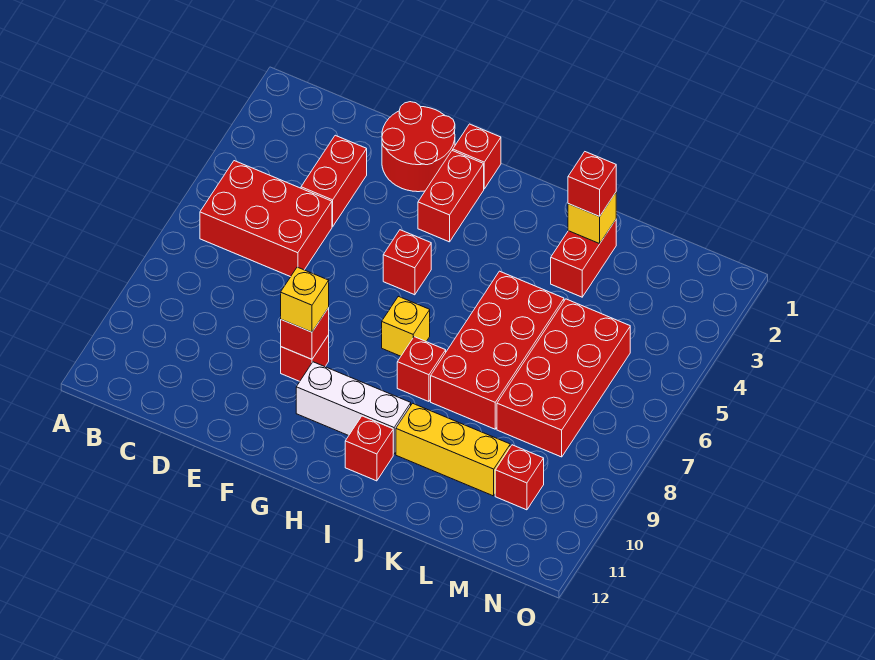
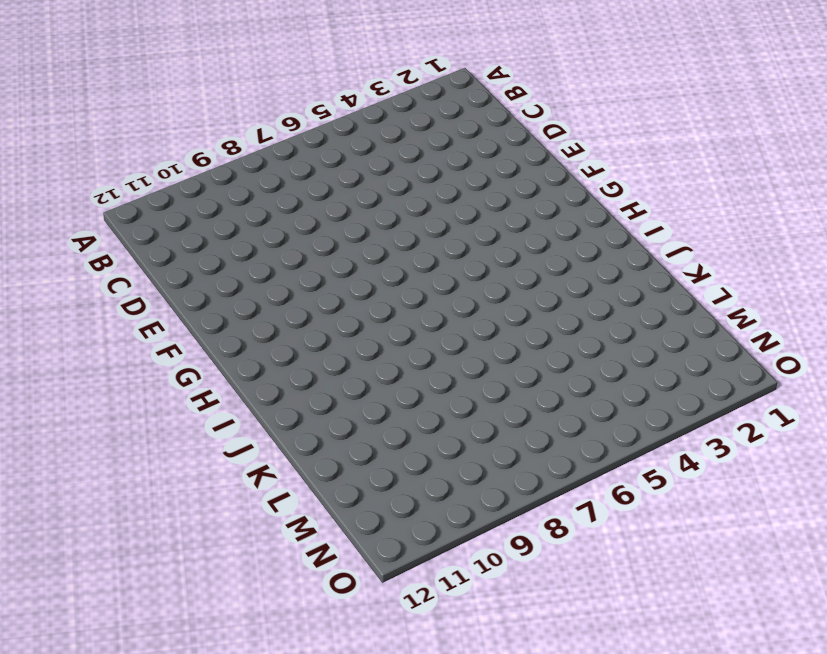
none -> red 2x3 brick [200,161,332,277]
none -> red 1x2 brick [301,135,367,227]
none -> red 2x2 round brick [382,102,455,192]

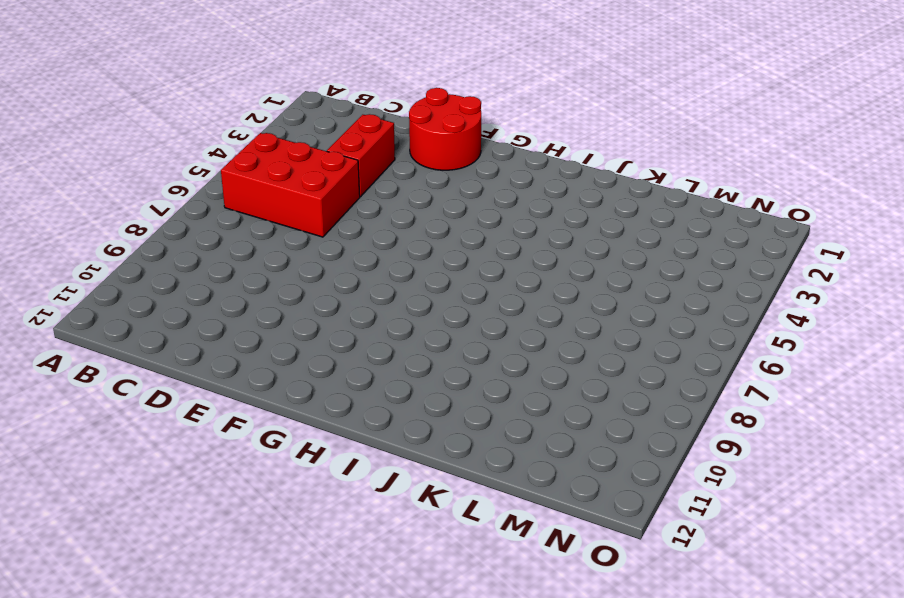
none -> red 1x1 brick [281,335,329,381]
none -> red 1x1 brick [453,124,501,189]
none -> red 1x2 brick [418,150,484,242]

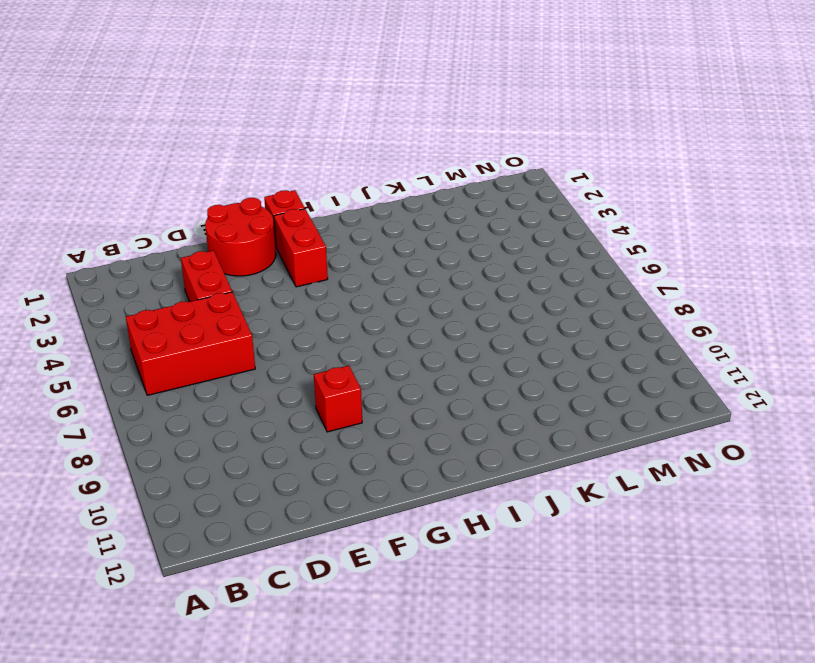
none -> red 1x1 brick [383,230,431,295]
none -> white 1x3 brick [296,362,411,454]
none -> yellow 1x1 brick [382,296,430,356]

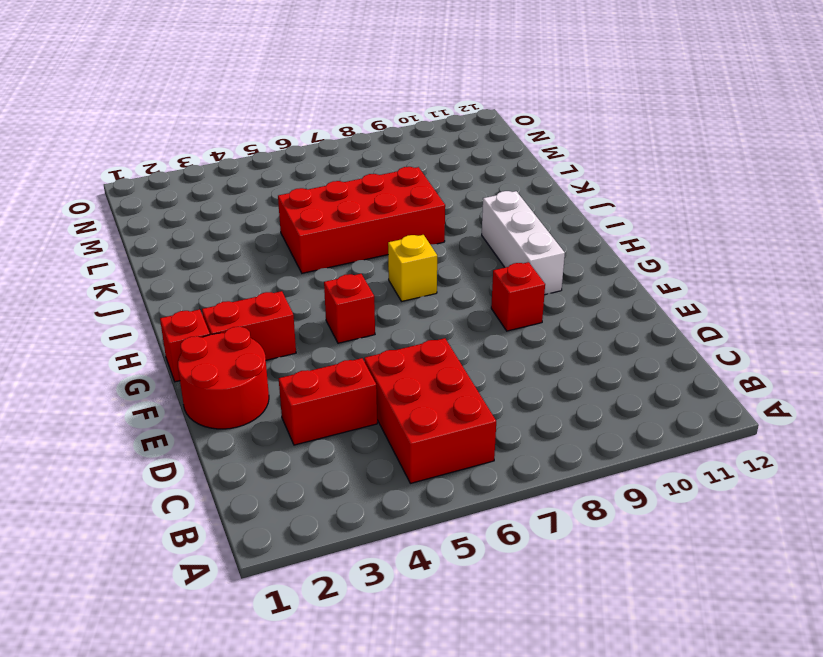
none -> red 1x1 brick [397,337,446,402]
none -> red 1x1 brick [345,416,393,481]
none -> yellow 1x3 brick [396,403,510,496]

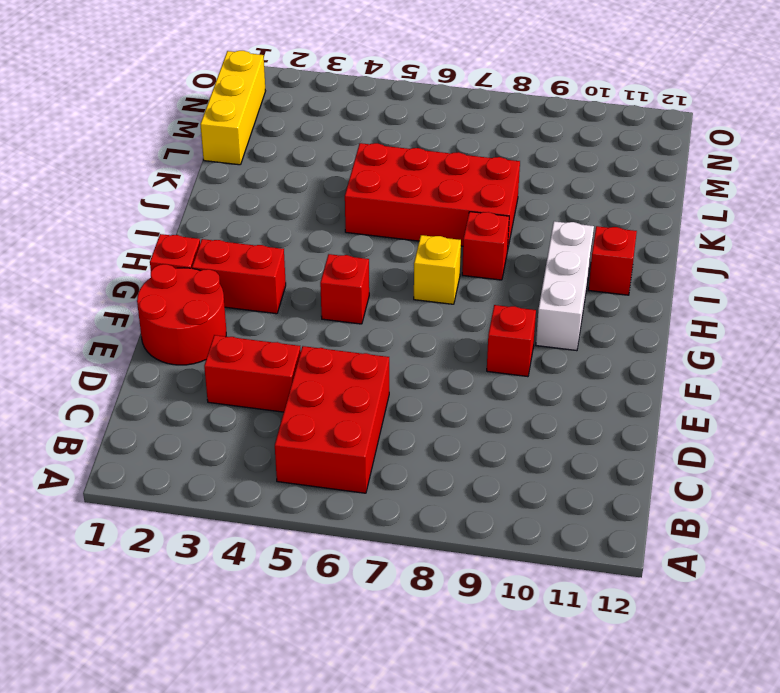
yellow 1x3 brick [200,51,265,165] -> yellow 1x3 brick moved to [396,403,510,496]
none -> red 1x2 brick [551,220,616,297]
none -> red 2x4 brick [497,299,630,457]
none -> red 1x1 brick [495,445,544,510]

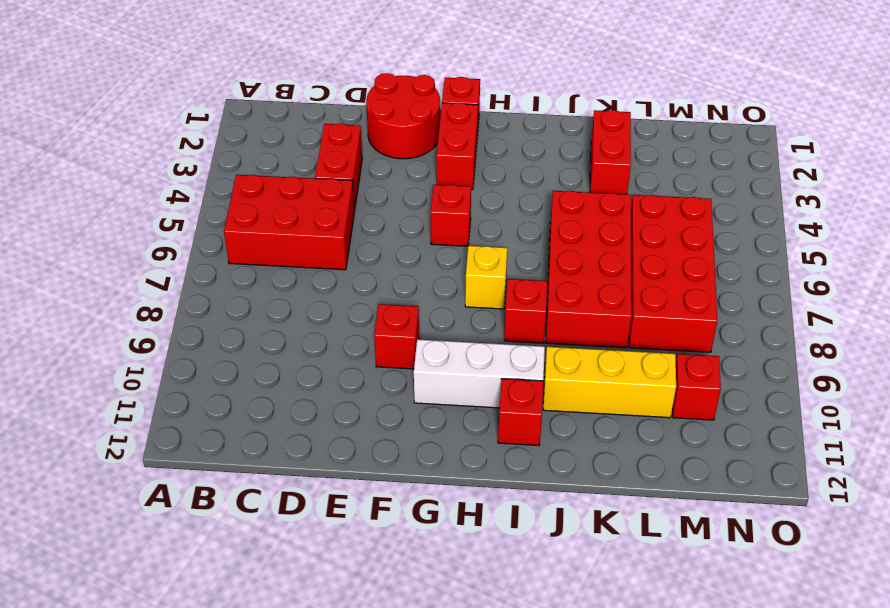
none -> red 1x1 brick [281,308,329,359]
none -> yellow 1x1 brick [568,193,616,244]
none -> yellow 1x1 brick [281,267,329,332]

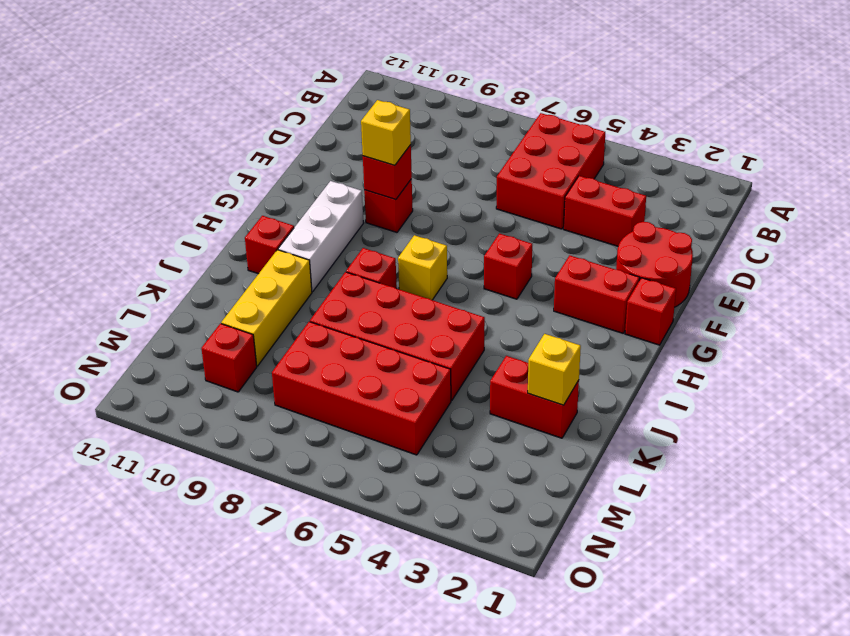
none -> red 1x1 brick [568,152,616,216]

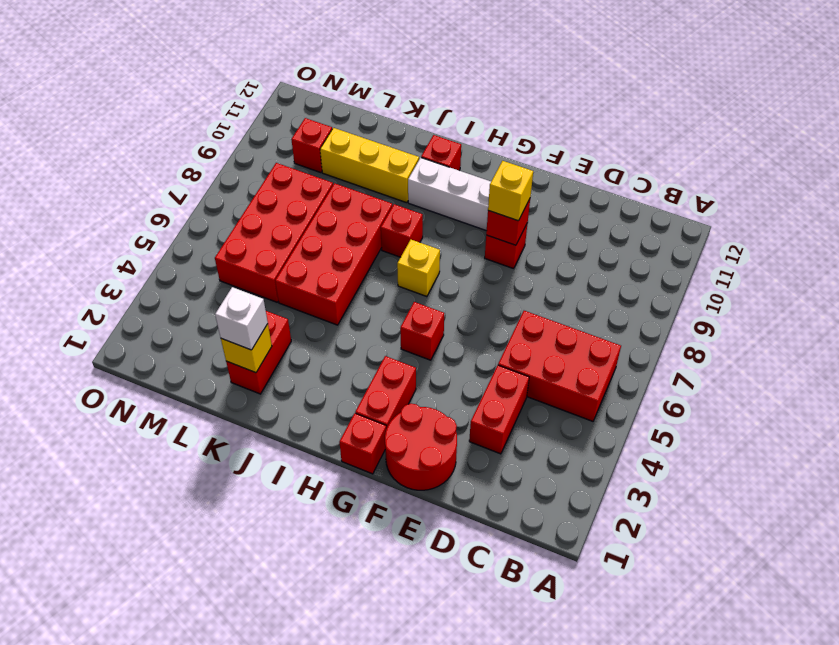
white 1x1 brick [215,287,268,350] -> red 1x1 brick [568,152,616,216]

